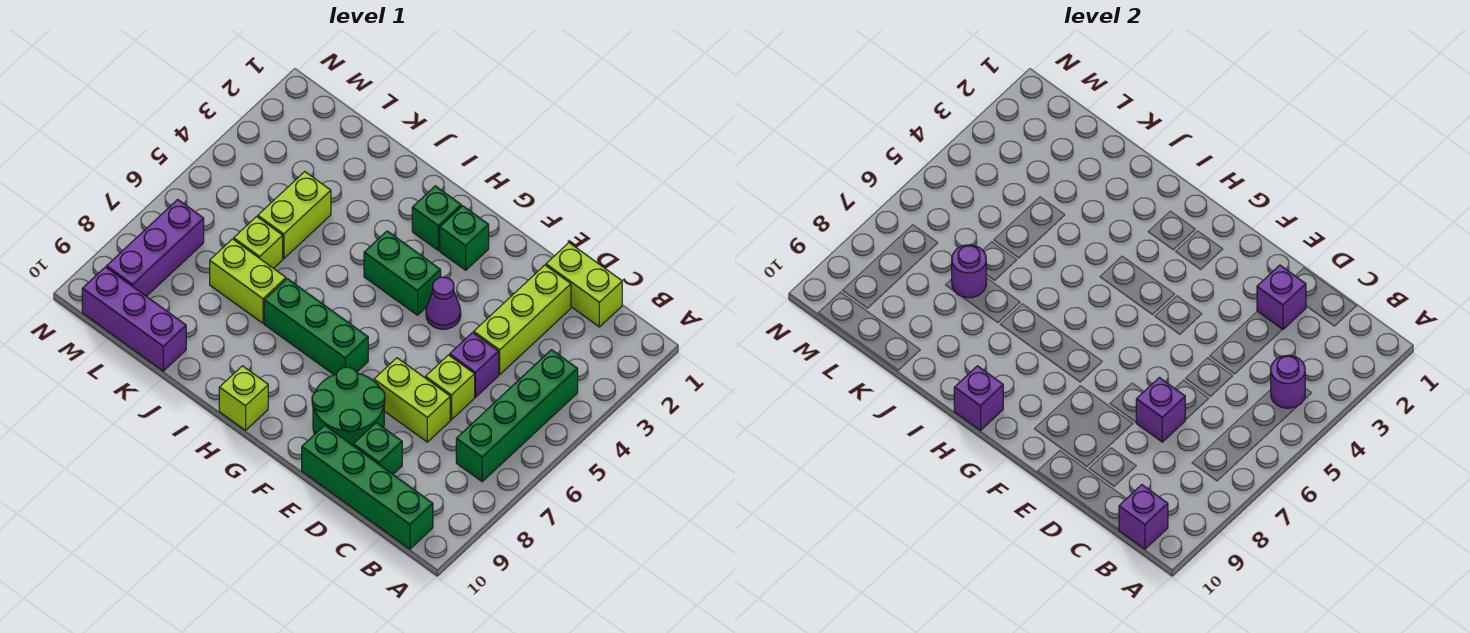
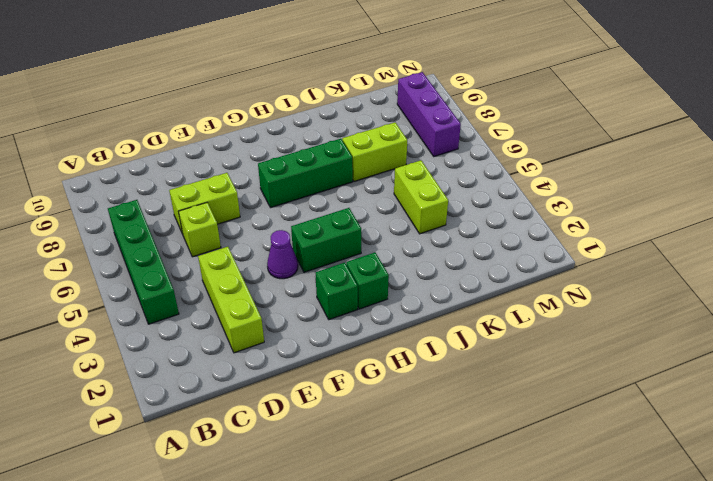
none -> green 1x4 brick [302,425,433,549]
none -> lime 1x2 brick [546,243,622,327]
none -> purple 1x1 brick [450,333,499,397]

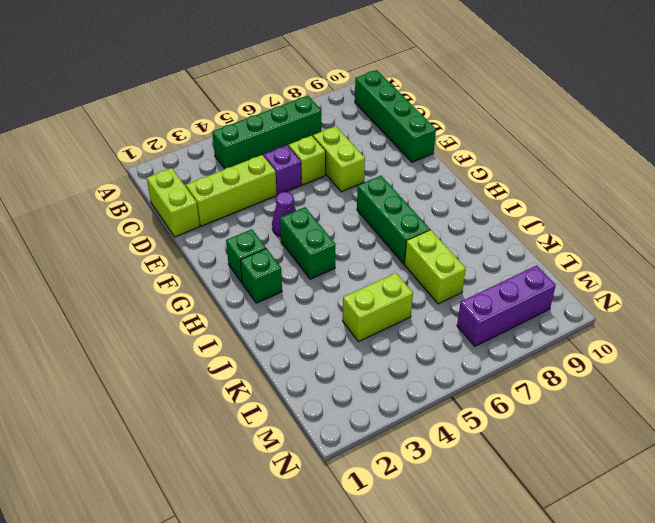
none -> green 1x1 brick [353,423,402,474]
none -> green 2x2 round brick [312,367,385,445]
none -> lime 1x1 brick [219,366,268,430]

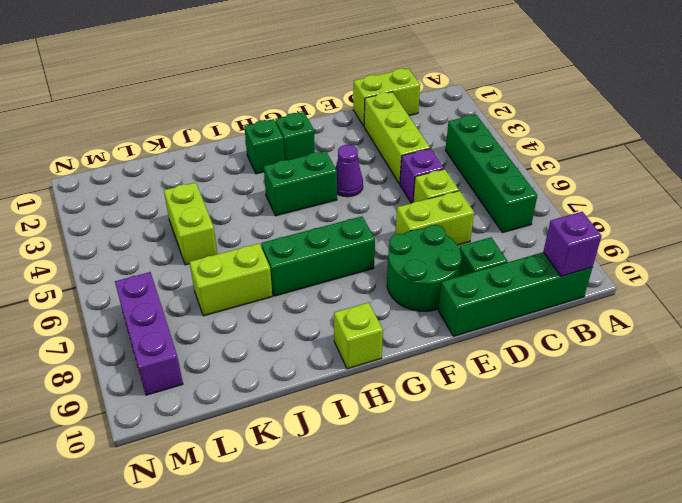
none -> lime 1x1 brick [234,217,283,268]
none -> purple 1x3 brick [82,267,186,371]
none -> purple 1x1 round brick [1271,355,1305,408]

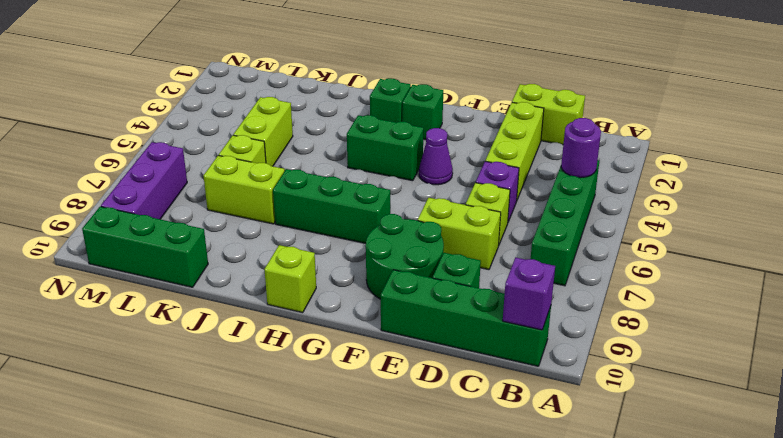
green 1x3 brick [82,207,208,287] -> purple 1x3 brick [82,267,186,371]
none -> purple 1x1 brick [1257,265,1306,330]
none -> purple 1x1 brick [1136,378,1185,442]
none -> purple 1x1 brick [954,366,1003,430]

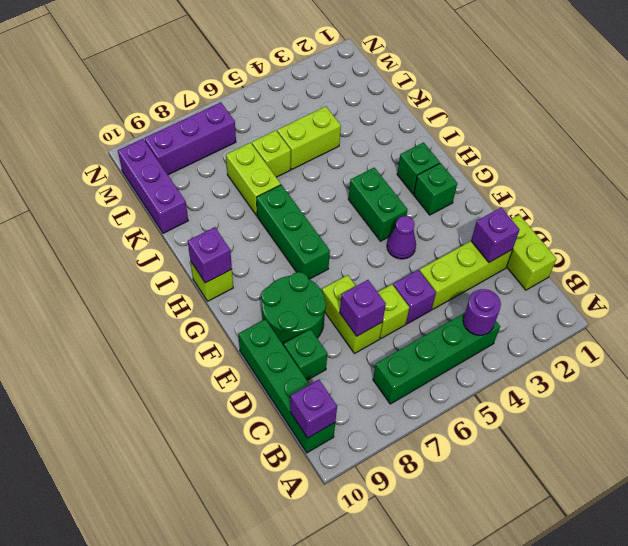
none -> purple 1x1 round brick [952,245,986,298]

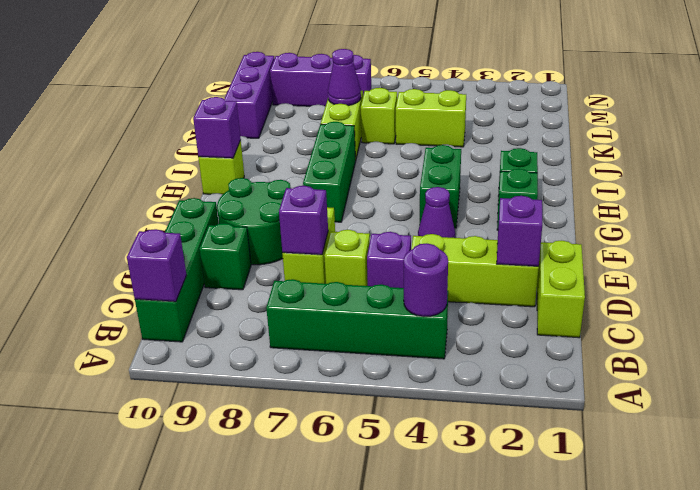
purple 1x1 cone [328,49,361,105] -> purple 1x1 round brick [952,245,986,298]

